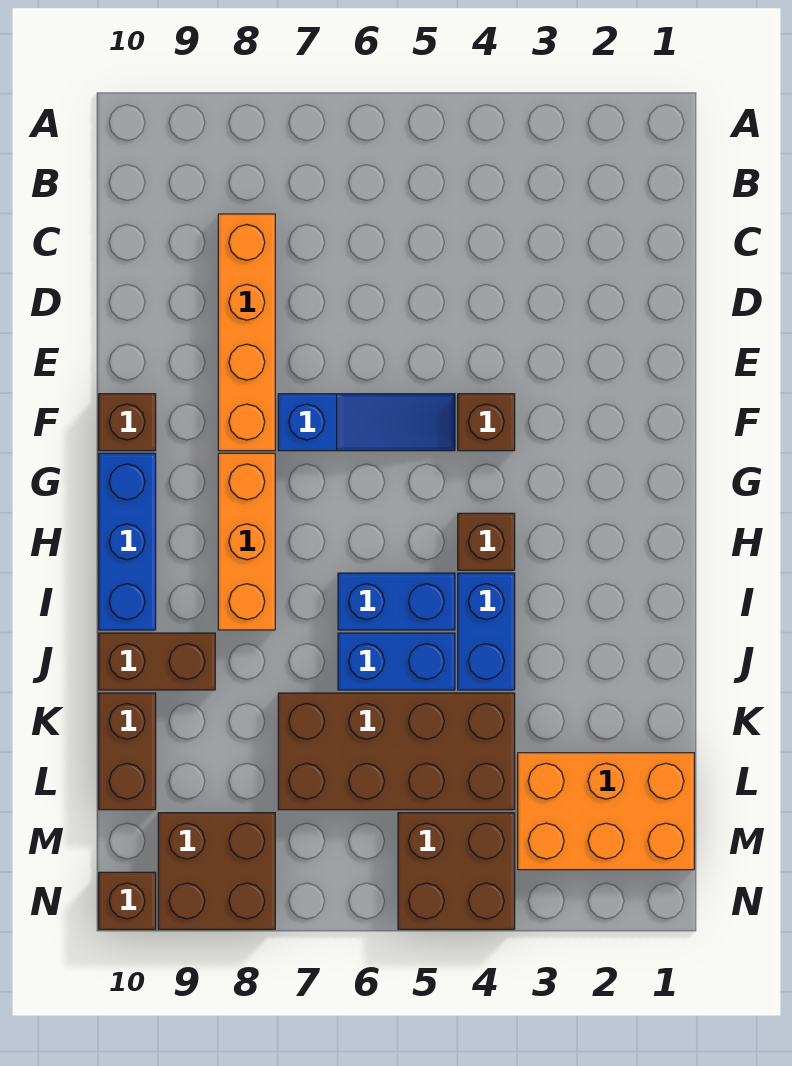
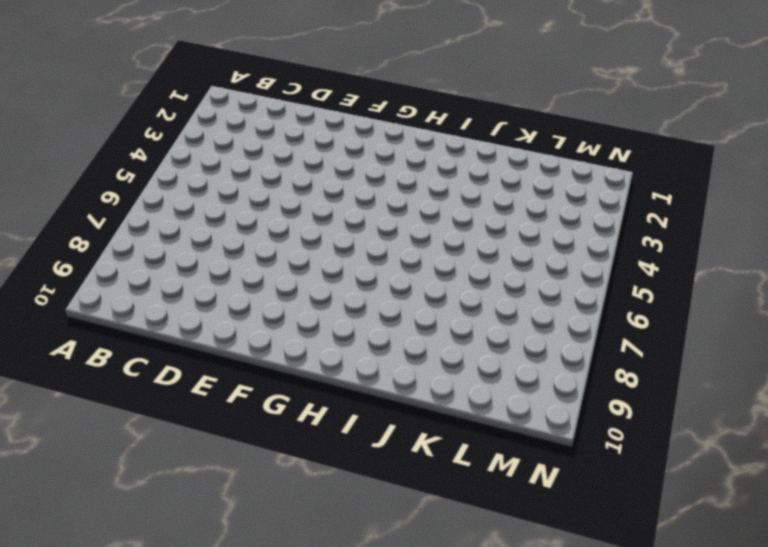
none -> orange 1x4 brick [218,214,275,451]
none -> brown 1x1 brick [458,394,515,451]
none -> blue 1x3 slope [278,394,455,451]

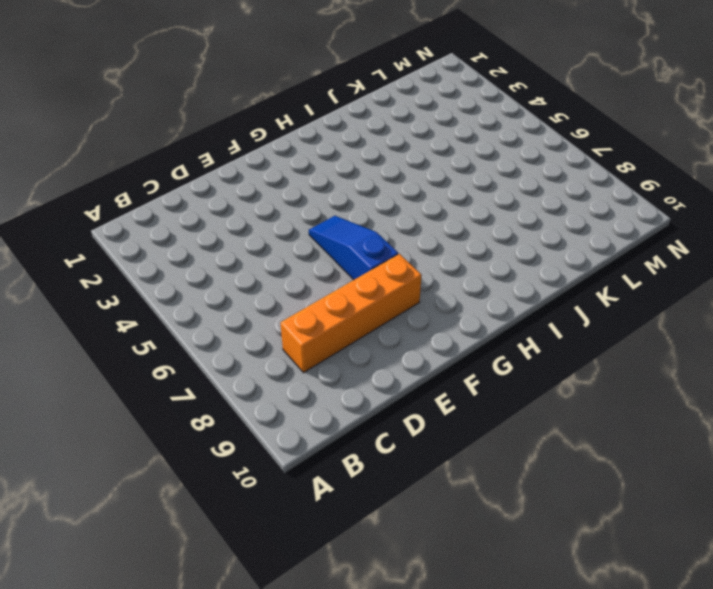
none -> brown 1x1 brick [458,394,515,451]
none -> brown 1x1 brick [99,394,156,451]
none -> orange 1x3 brick [218,453,275,630]

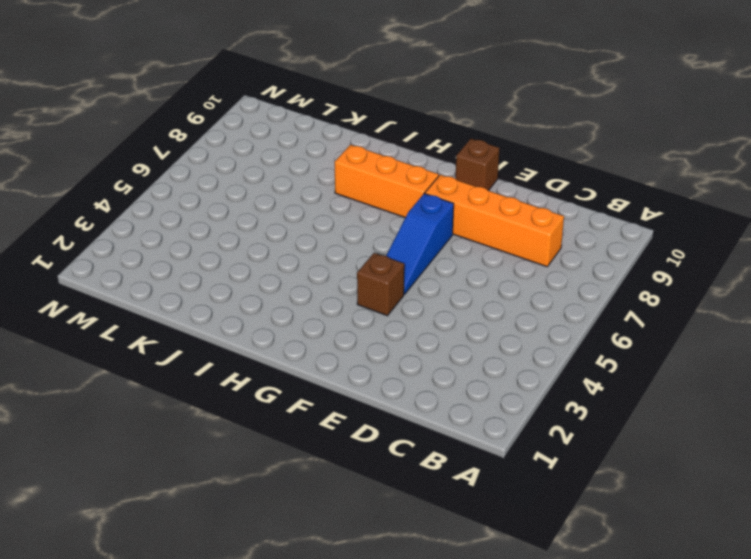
none -> blue 1x3 brick [99,453,156,630]
none -> brown 1x1 brick [458,513,515,570]
none -> blue 1x2 brick [458,573,515,690]

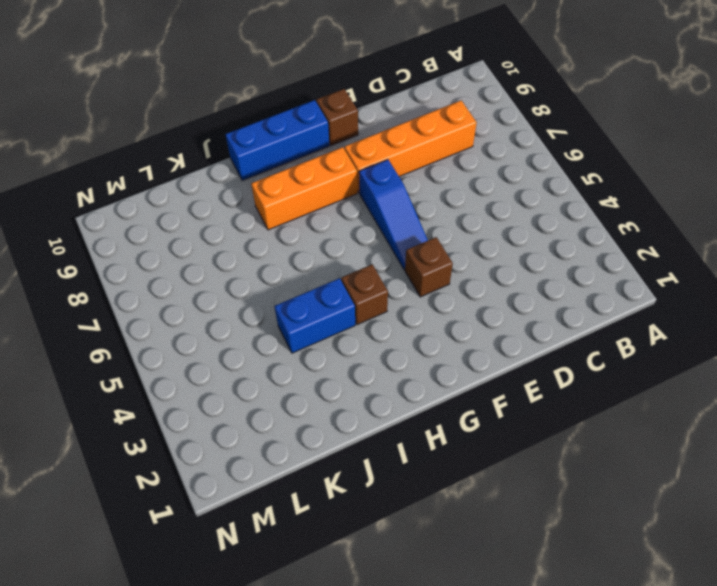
none -> blue 1x2 brick [338,573,455,630]
none -> blue 1x2 brick [338,633,455,690]
none -> brown 1x2 brick [99,633,215,690]

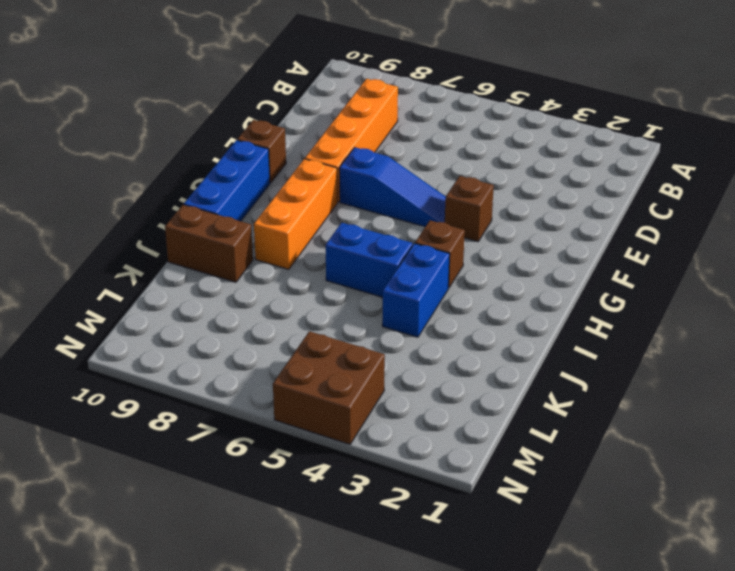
none -> blue 1x2 brick [338,633,455,690]
none -> brown 2x4 brick [278,693,515,810]
none -> brown 1x2 brick [99,693,156,810]

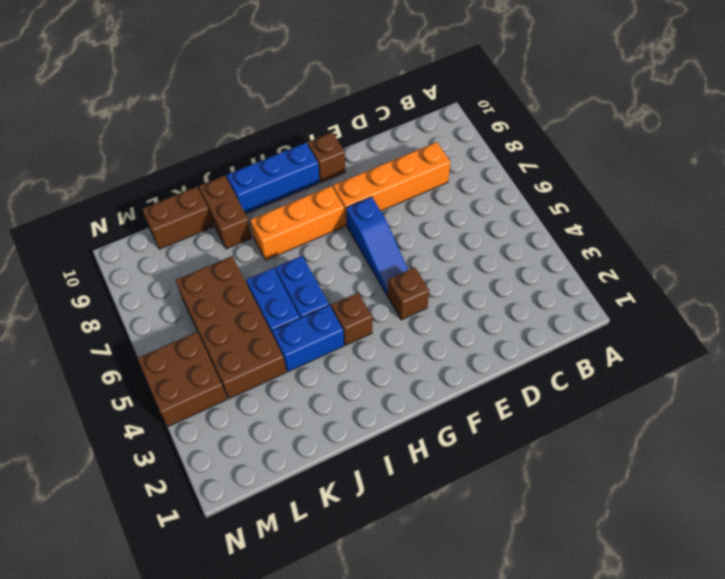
none -> orange 2x3 brick [518,753,694,870]
none -> brown 2x2 brick [158,813,275,929]
none -> brown 1x1 brick [99,872,156,929]

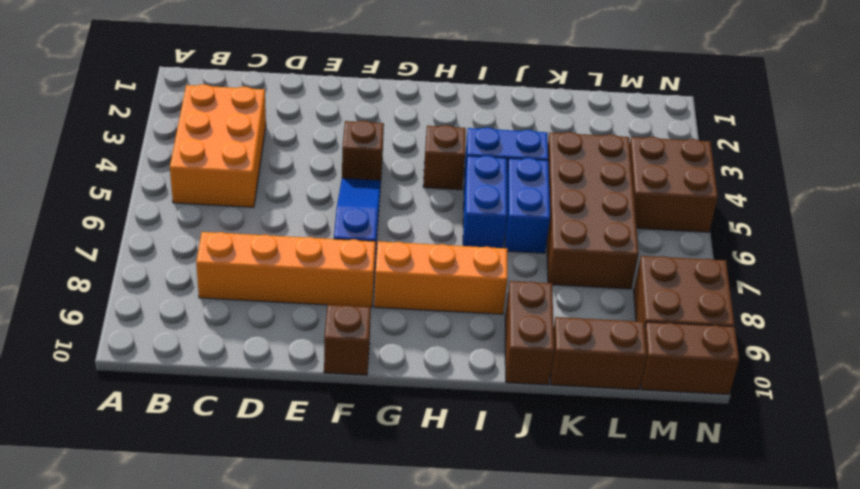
orange 2x3 brick [170,84,266,207] -> orange 2x3 brick moved to [518,753,694,870]
brown 1x2 brick [641,322,739,394] -> brown 1x1 brick [99,872,156,929]
none -> blue 1x3 brick [99,453,156,630]

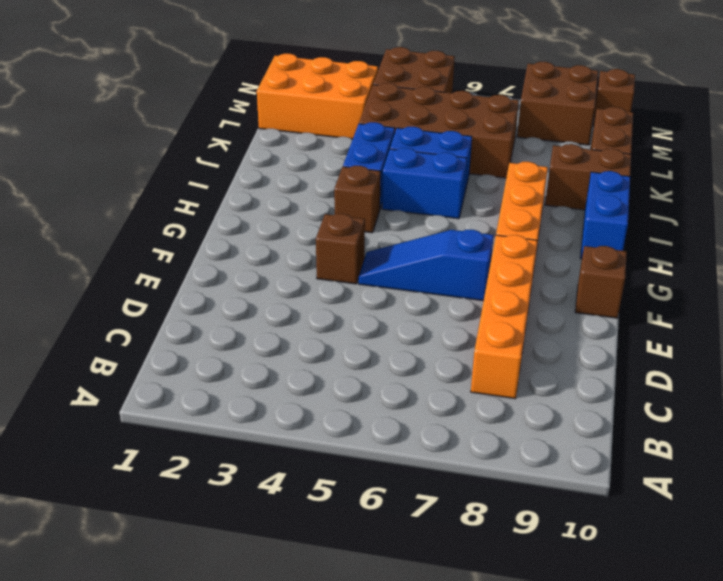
blue 1x2 brick [580,171,630,259] -> blue 1x3 brick [99,453,156,630]

